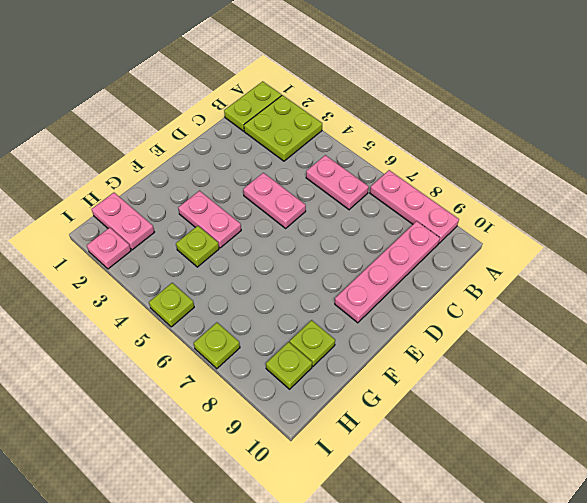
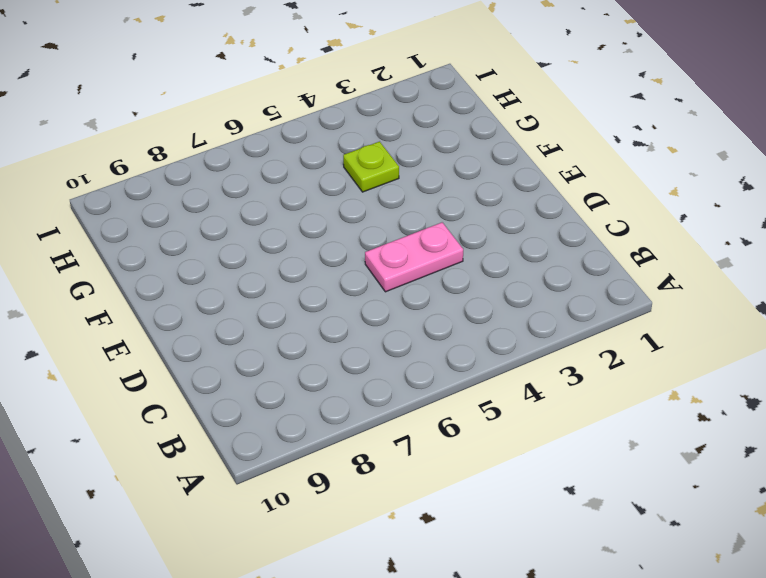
none -> lime 1x2 plate [224,81,282,131]
none -> lime 2x2 plate [244,95,322,161]
none -> pink 1x3 plate [370,170,459,243]

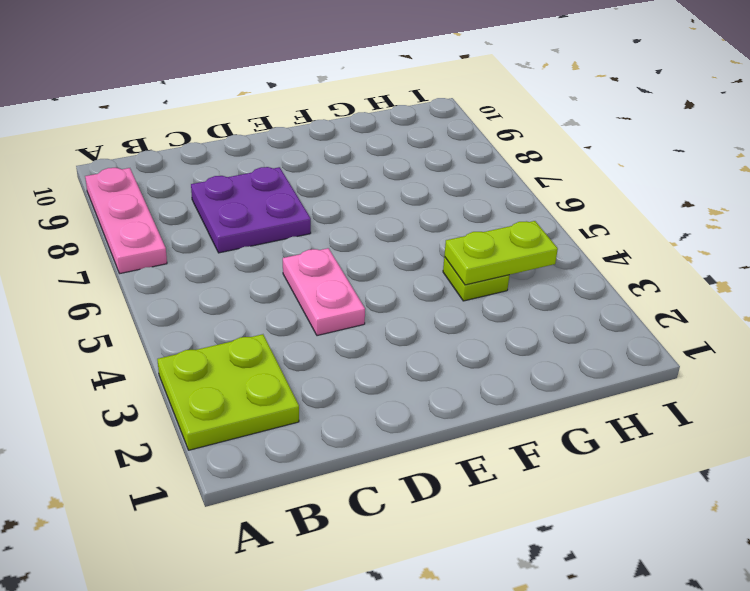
purple 2x2 plate [191,167,311,253] -> none
lime 1x2 plate [444,221,558,285] -> lime 1x2 plate moved to [224,81,282,131]
none -> pink 1x2 plate [306,155,369,210]
none -> pink 1x4 plate [335,221,440,323]
none -> pink 1x2 plate [178,191,241,248]

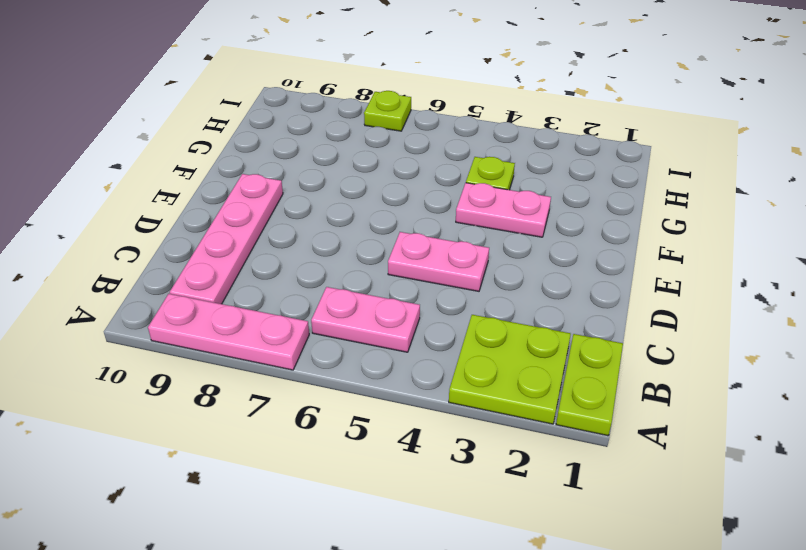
none -> lime 1x1 plate [290,320,335,366]
none -> pink 1x2 plate [92,193,154,250]
none -> lime 1x1 plate [266,342,312,389]

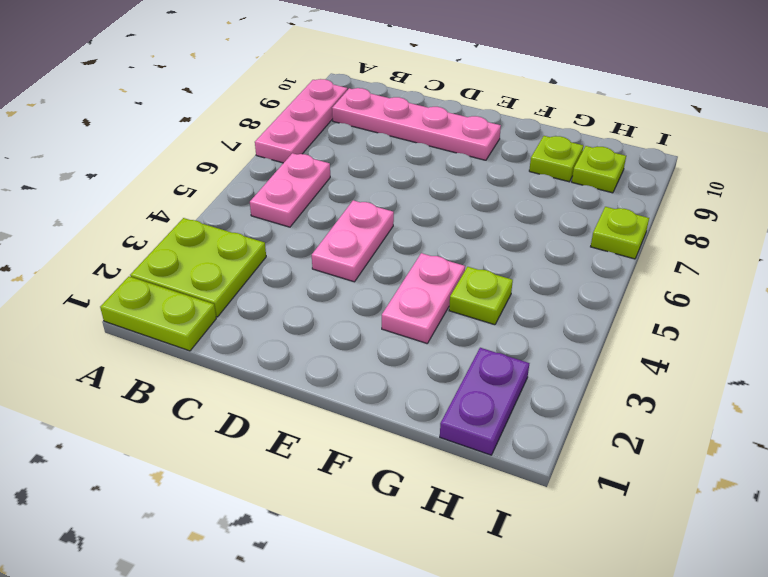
purple 1x2 plate [440,348,529,455] -> pink 1x2 plate [92,193,154,250]
none -> pink 1x1 plate [87,228,131,269]
none -> lime 1x1 plate [149,283,194,327]

